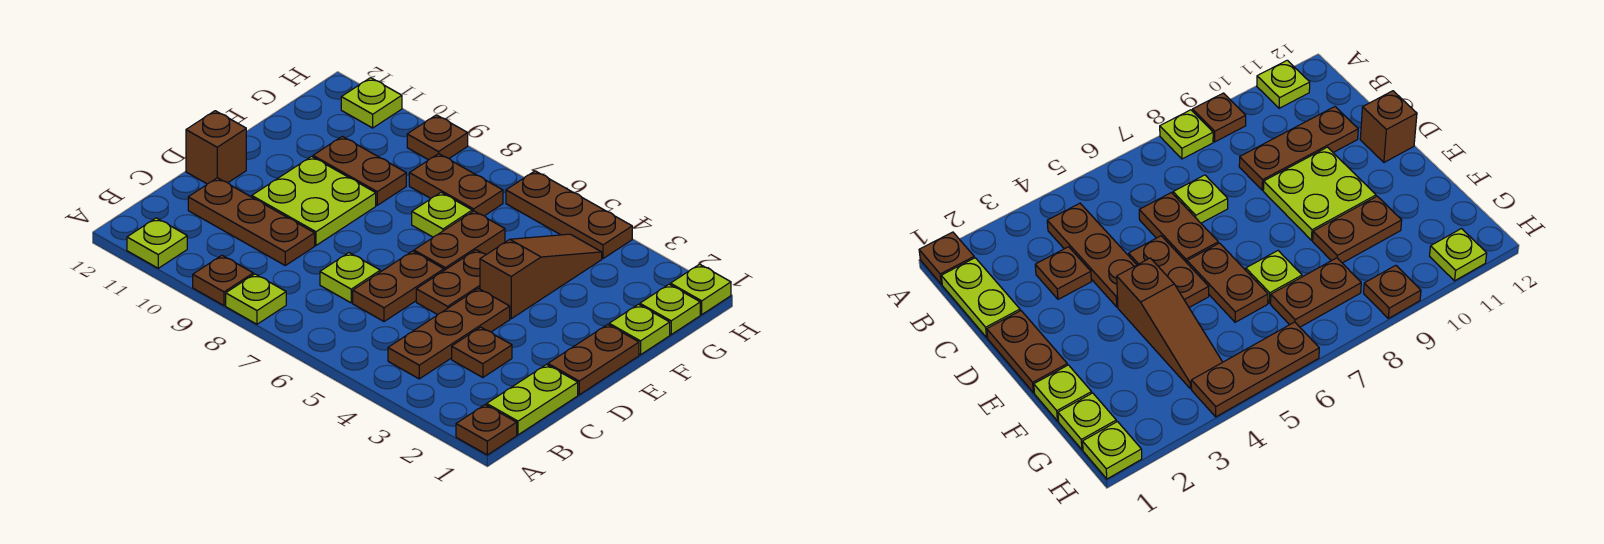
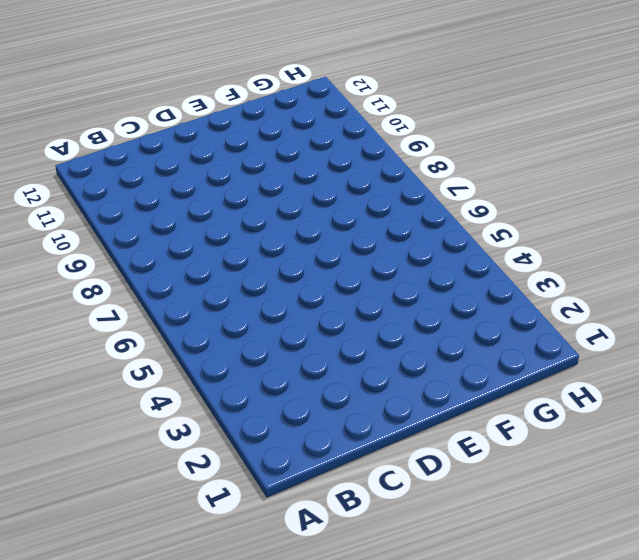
none -> brown 1x1 plate [456,405,517,455]
none -> lime 1x1 plate [226,274,286,324]
none -> brown 1x1 plate [193,255,253,306]

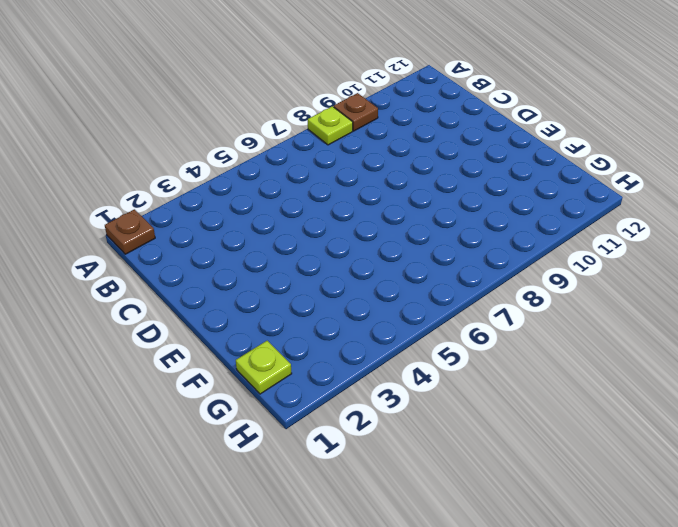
none -> lime 1x1 plate [127,218,187,268]
none -> lime 1x2 plate [487,365,578,435]
none -> brown 1x3 plate [388,288,510,379]

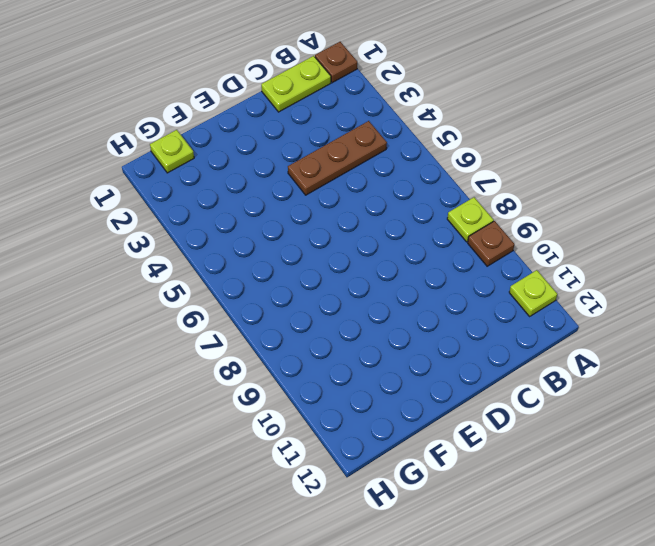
none -> brown 1x1 plate [452,327,512,378]
none -> brown 1x2 plate [353,251,444,321]
none -> lime 1x1 plate [320,253,380,303]

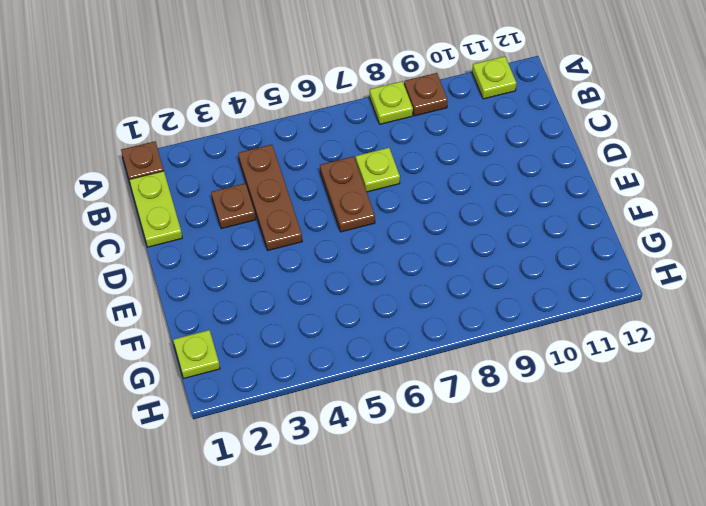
none -> brown 1x3 plate [188,178,315,265]
none -> brown 1x2 plate [548,324,639,395]
none -> brown 1x2 plate [416,250,486,315]

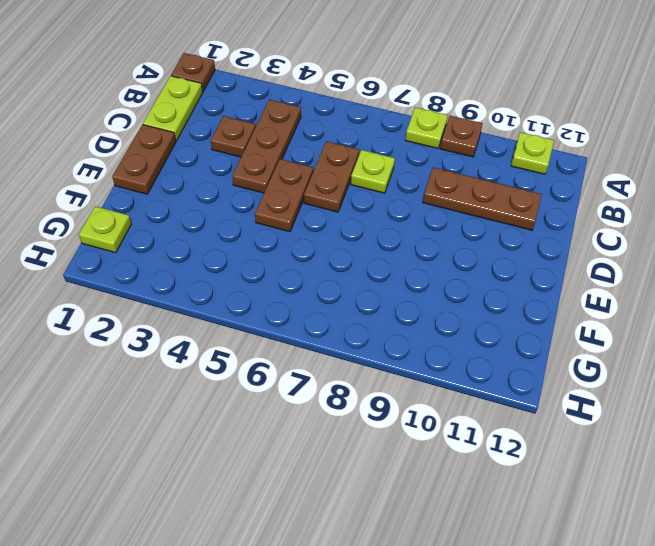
none -> lime 2x2 plate [252,156,376,245]
none -> brown 1x1 brick [186,111,246,184]
none -> brown 1x3 slope [480,234,602,319]

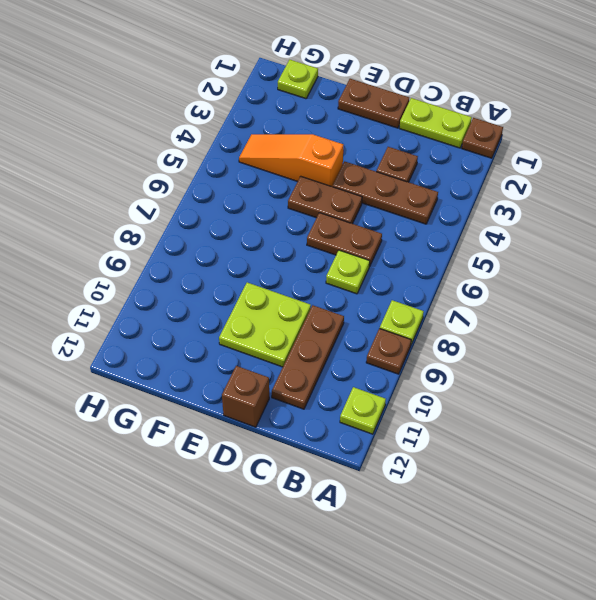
orange 1x3 slope [239,134,343,187] -> brown 1x3 slope [480,234,602,319]
none -> brown 1x2 plate [414,211,505,270]
none -> lime 1x1 plate [609,304,670,355]
none -> lime 1x1 plate [412,193,472,237]

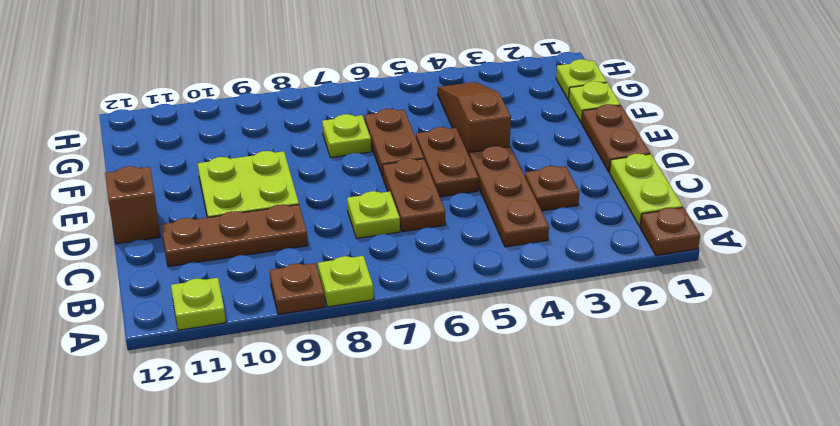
none -> brown 1x2 plate [313,136,406,205]
none -> brown 1x2 plate [409,154,503,216]
none -> lime 1x1 plate [670,264,731,314]

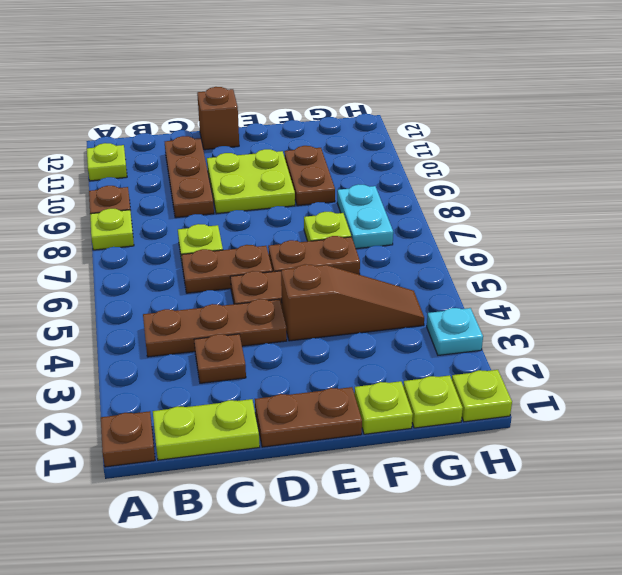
cyan 1x2 plate [337,184,393,249] -> brown 1x2 plate [409,154,503,216]
cyan 1x1 plate [427,308,483,355] -> none
none -> brown 1x3 plate [506,171,632,259]
none -> brown 1x1 plate [407,115,468,160]
none -> lime 1x1 plate [341,78,402,128]

